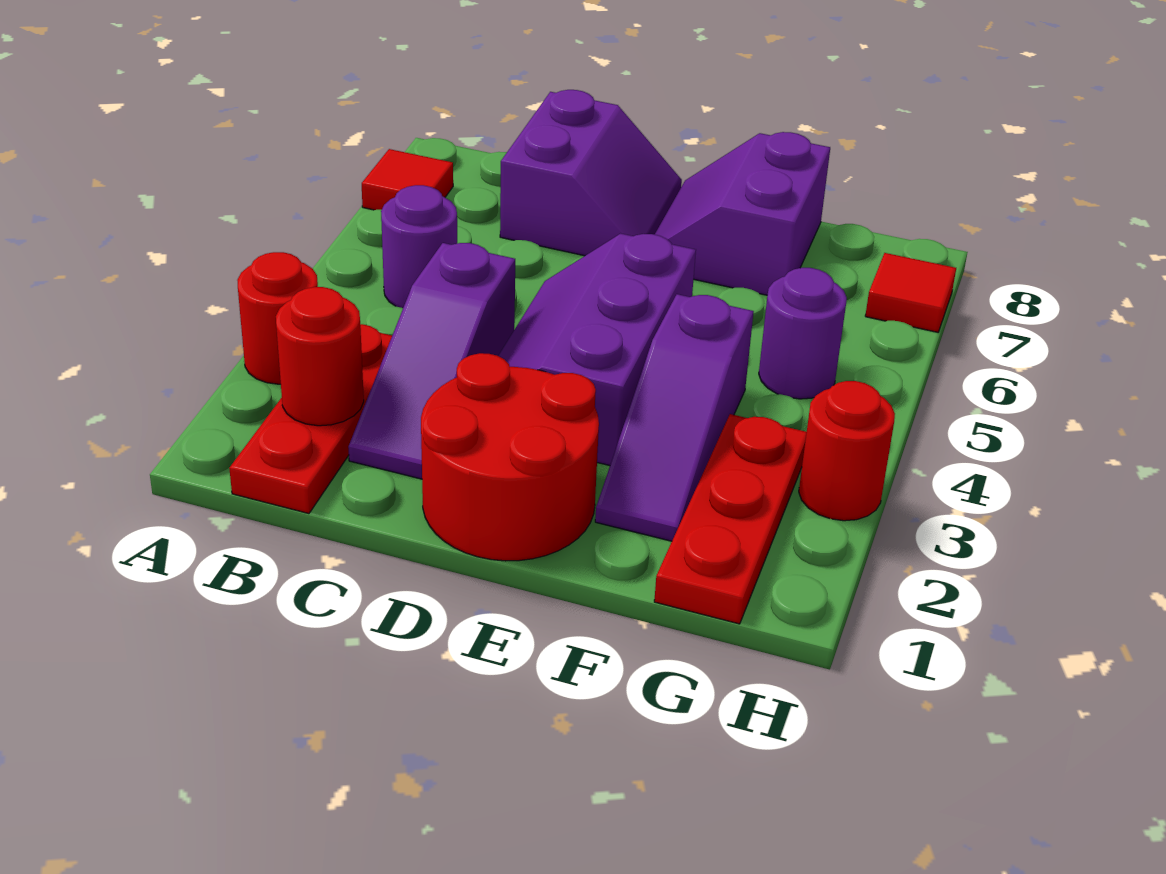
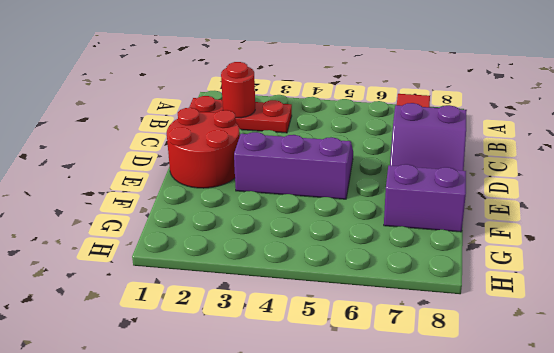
none -> red 1x1 round brick [237,252,318,384]
none -> purple 1x1 round brick [381,185,457,308]
none -> purple 1x3 slope [348,243,515,479]

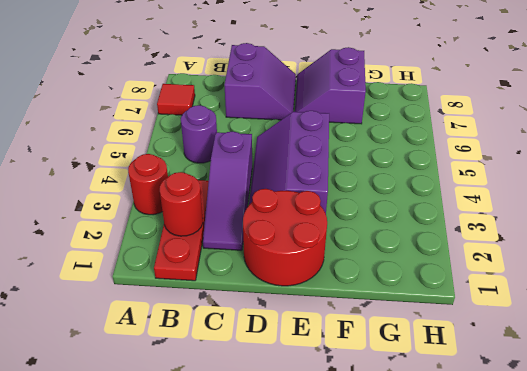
none -> purple 1x3 slope [595,294,754,541]
none -> red 1x3 plate [654,414,807,624]
none -> purple 1x1 round brick [759,268,847,399]

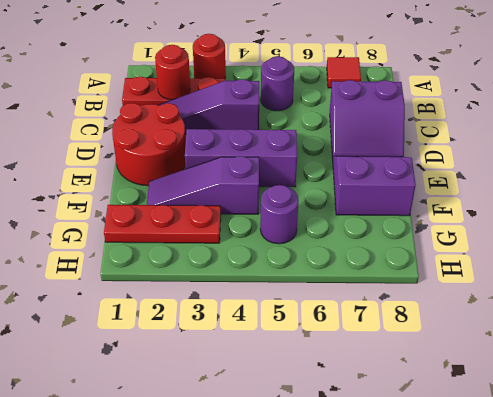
none -> red 1x1 round brick [799,381,895,521]
none -> red 1x1 tile [865,253,956,332]

